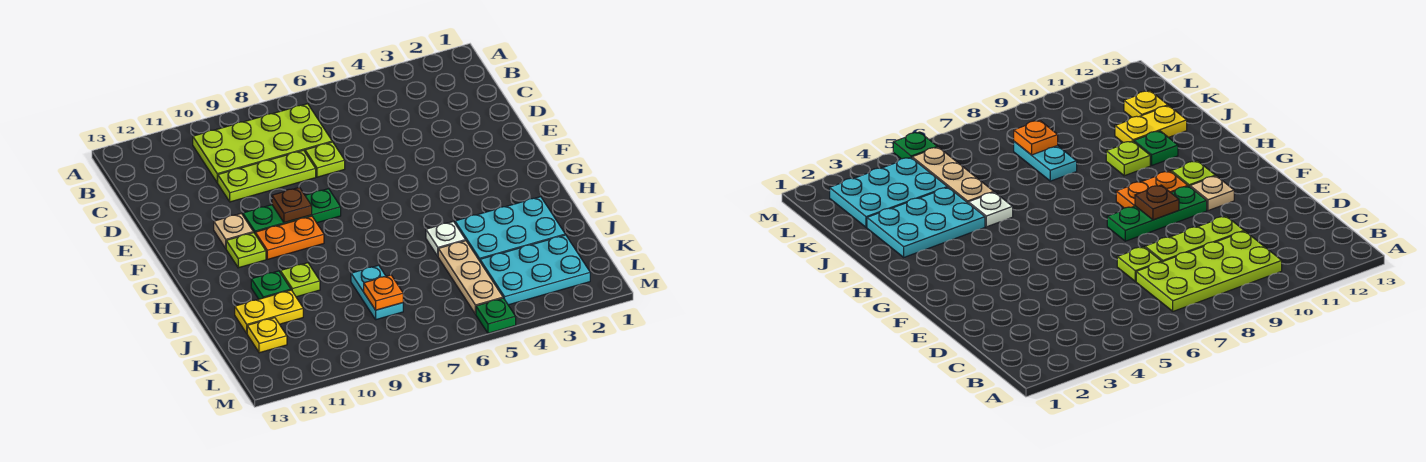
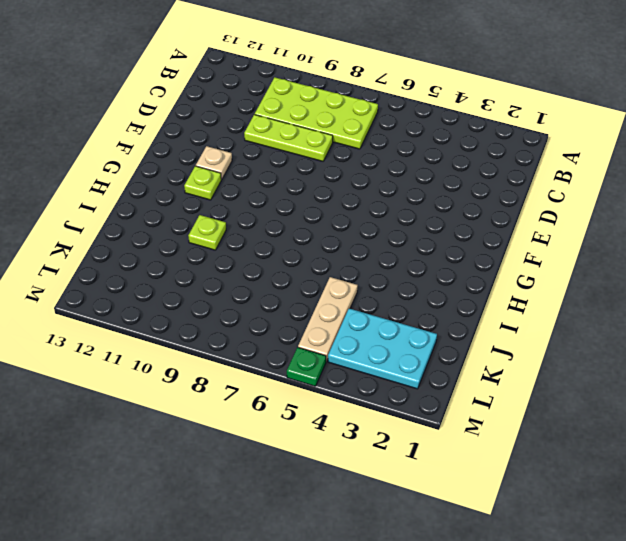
none -> lime 1x1 plate [305,142,345,177]
none -> green 1x3 plate [243,189,341,233]
none -> orange 1x2 plate [255,216,324,259]

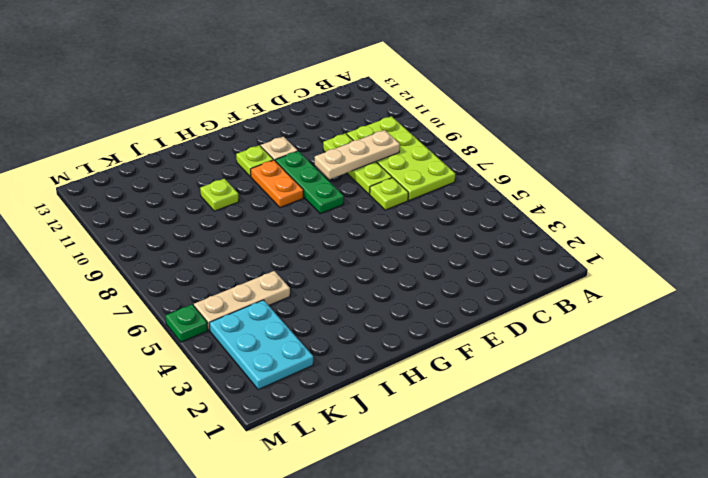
tan 1x3 plate [315,130,400,179] -> none
none -> cyan 2x3 plate [455,197,565,261]
none -> white 1x1 plate [426,221,465,256]
none -> green 1x1 plate [251,271,291,299]

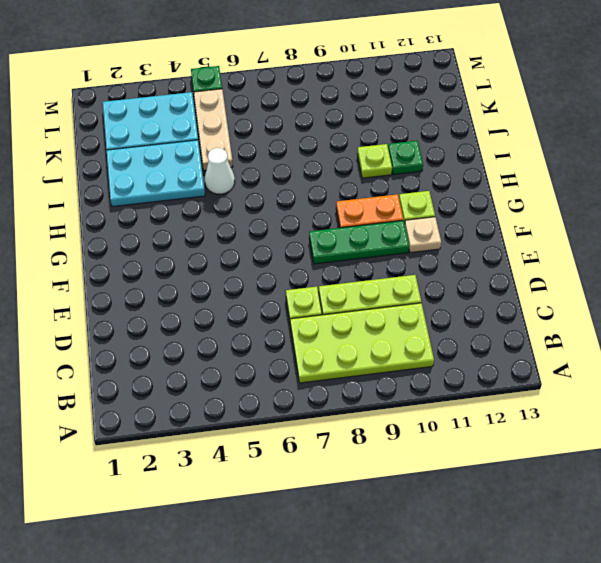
white 1x1 cone [205,148,235,194] -> white 1x1 plate [426,221,465,256]
none -> cyan 1x2 plate [351,265,403,320]
none -> yellow 1x2 plate [235,290,303,333]
none -> yellow 1x1 plate [247,318,287,353]

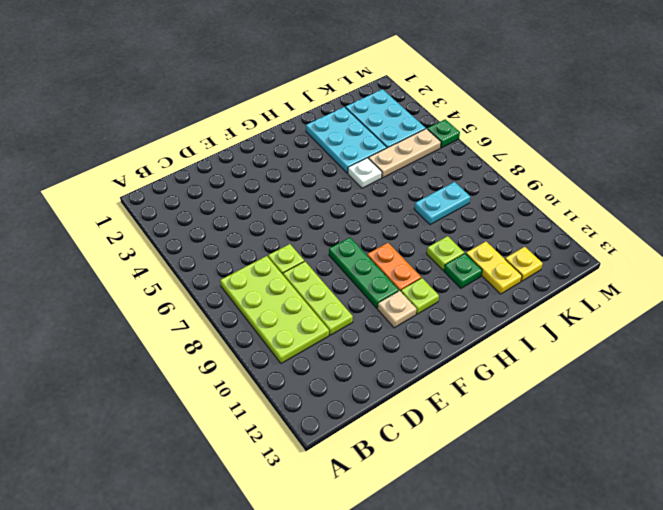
none -> brown 1x1 plate [272,187,312,223]
none -> orange 1x1 plate [364,275,403,310]

